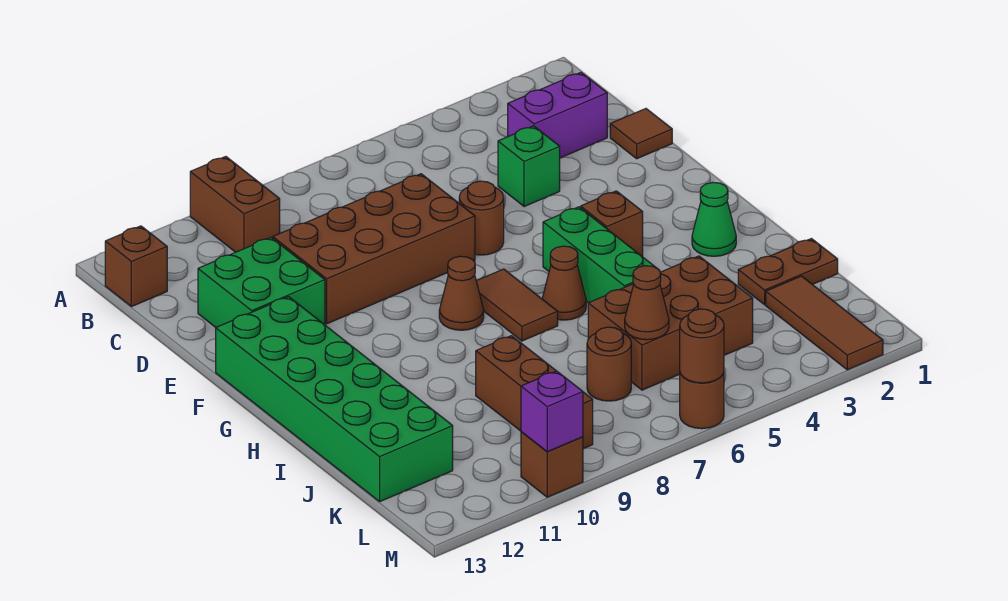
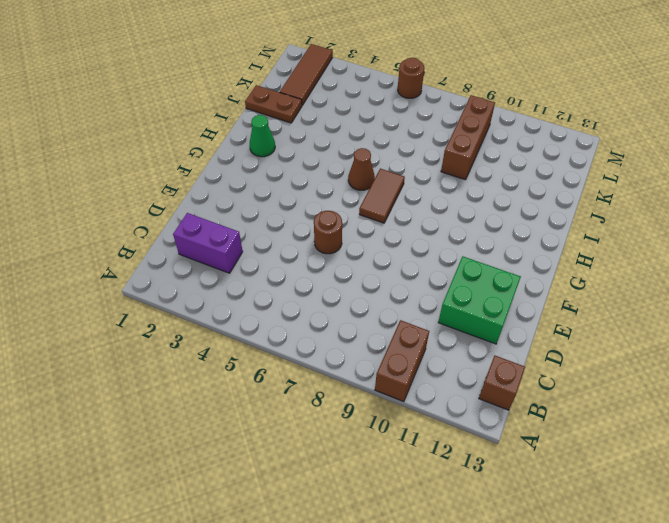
none -> brown 1x1 tile [610,109,672,159]
none -> green 1x1 brick [498,126,560,207]
none -> brown 2x4 brick [273,174,475,324]

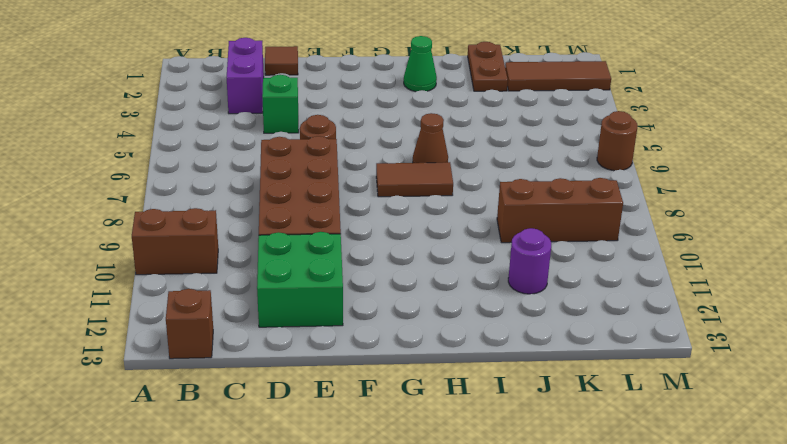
purple 1x1 round brick [508,228,551,294] -> none
none -> green 2x6 brick [216,297,453,502]
none -> brown 1x1 brick [581,191,643,257]
none -> green 1x3 brick [543,207,660,303]

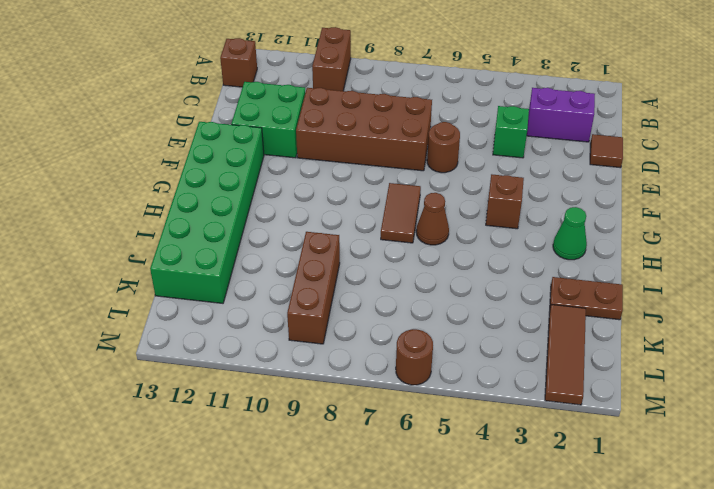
none -> green 1x3 brick [543,207,660,303]
none -> brown 1x1 cone [439,256,484,330]
none -> brown 2x3 brick [588,256,753,390]

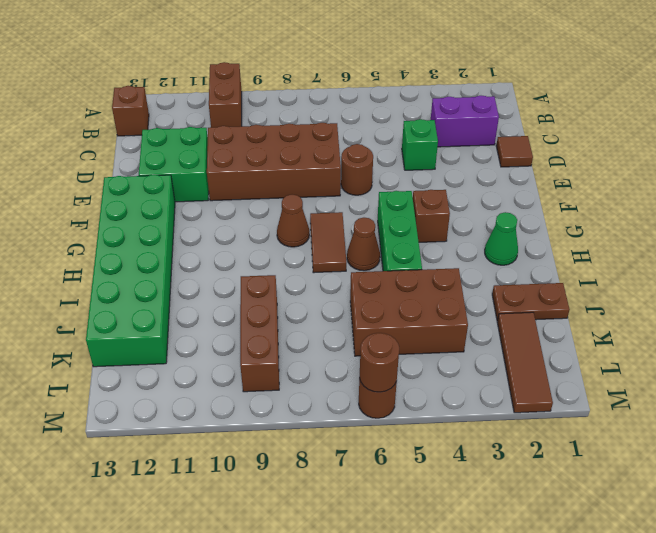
none -> brown 1x1 round brick [587,327,631,401]
none -> brown 1x1 brick [521,432,583,497]
none -> brown 1x1 cone [625,266,669,340]

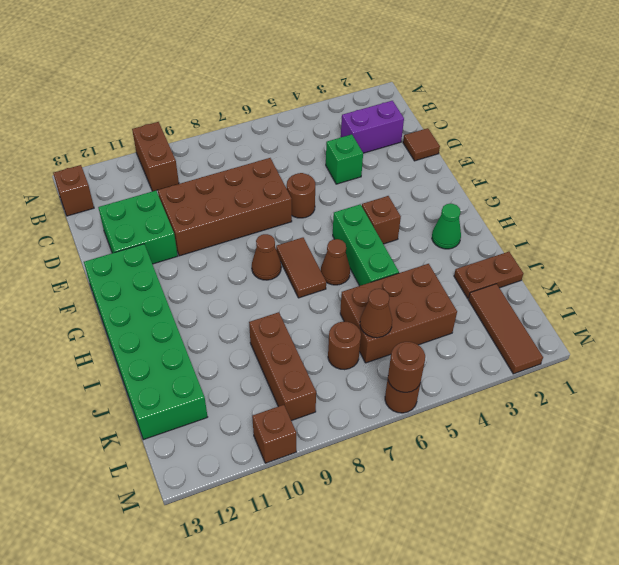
none -> purple 1x1 brick [521,371,583,452]

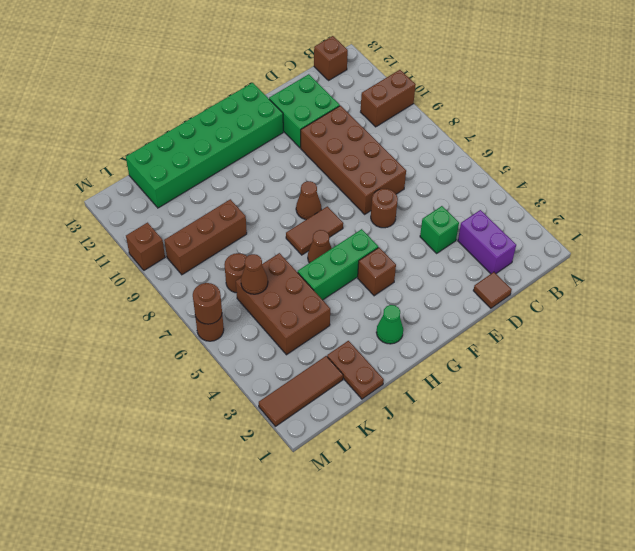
none -> purple 1x1 brick [521,371,583,452]

